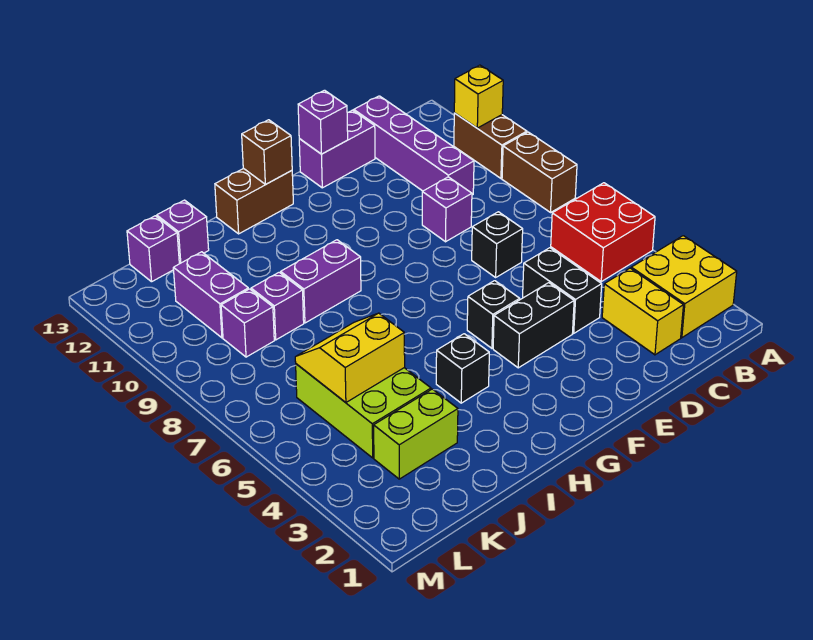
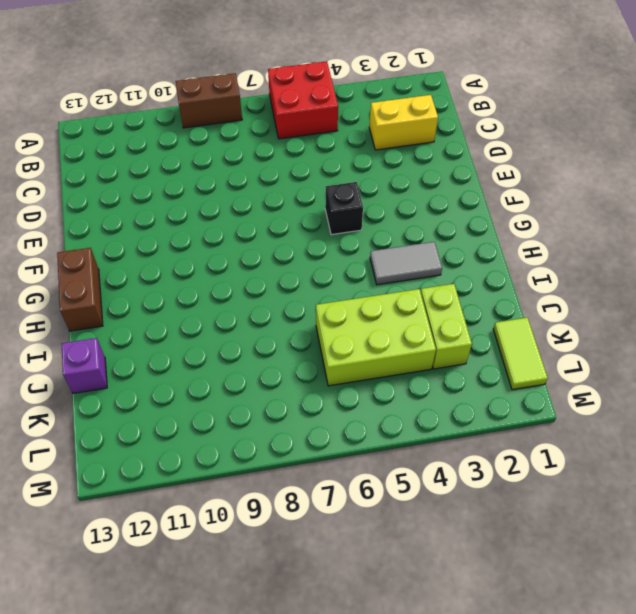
grey 1x2 tile [370,242,442,285] -> black 1x1 brick [436,334,489,403]
lime 1x2 tile [493,318,548,390] -> none
none -> yellow 2x2 brick [631,236,737,338]
none -> brown 1x2 brick [454,113,527,178]
none -> purple 1x4 brick [354,96,474,195]

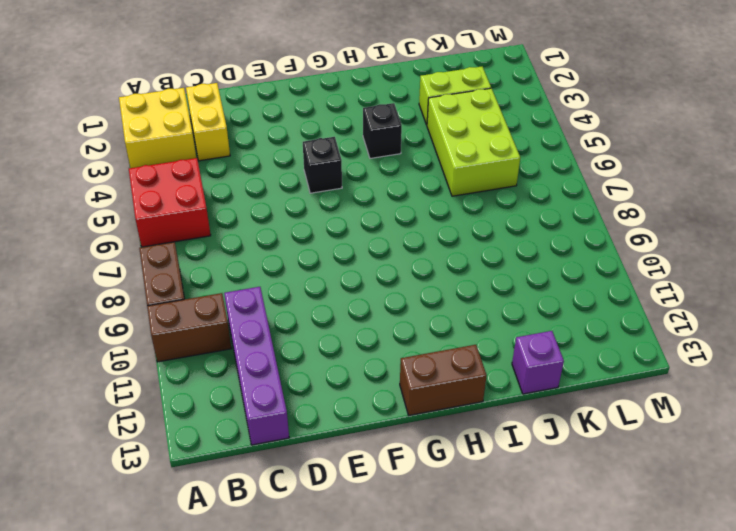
brown 1x2 brick [147,293,232,362] -> brown 1x2 brick turned to [454,113,527,178]
none -> black 1x2 brick [523,248,602,333]
none -> black 1x1 brick [472,212,523,277]
none -> purple 1x1 brick [422,177,472,242]

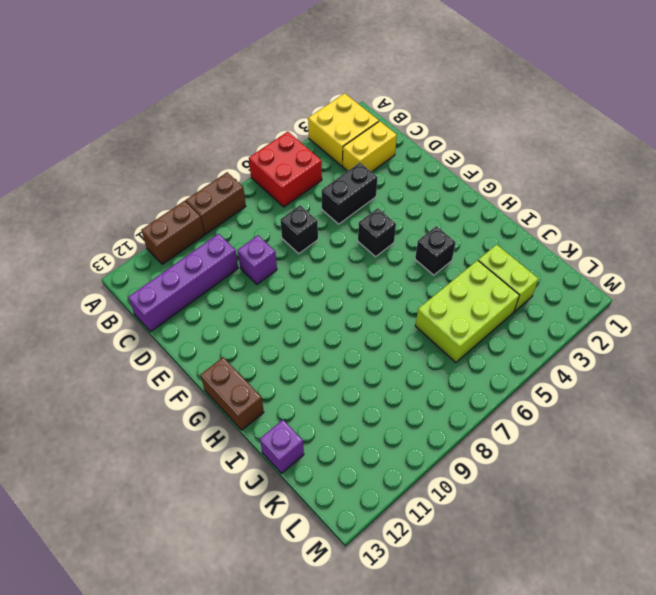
none -> purple 1x2 brick [299,110,375,188]
none -> black 1x2 brick [493,283,574,368]
none -> purple 1x2 brick [281,240,361,323]

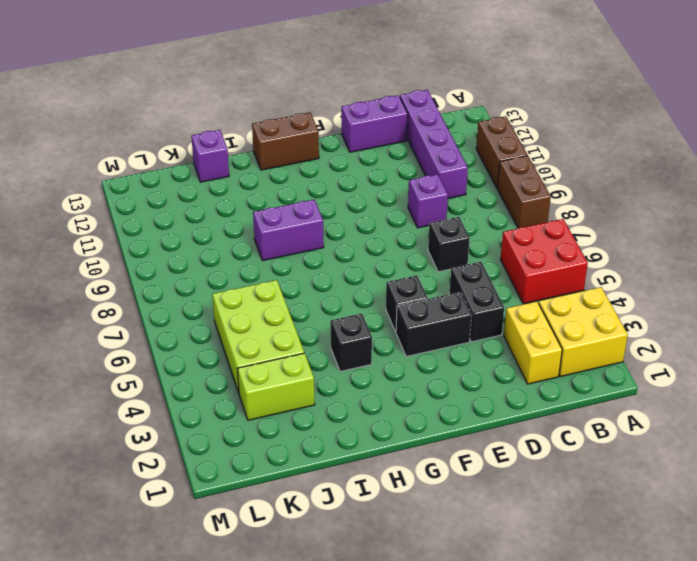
none -> purple 1x1 brick [251,272,304,340]
none -> purple 1x1 brick [221,289,274,357]
none -> purple 1x2 brick [173,252,248,338]

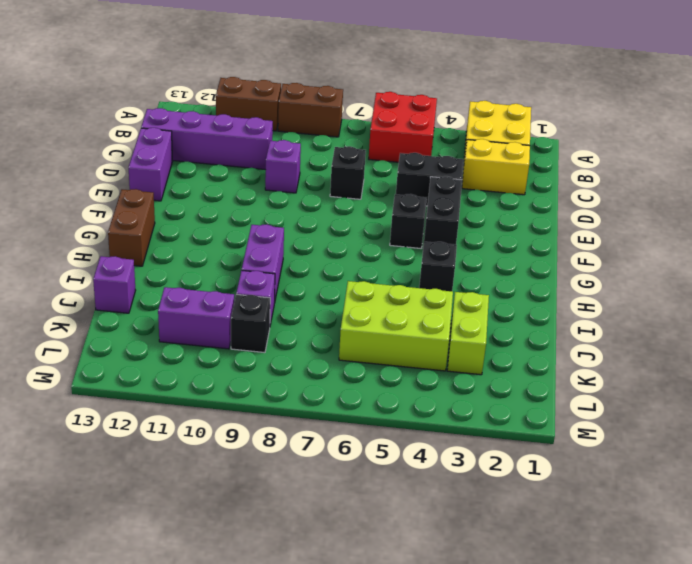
black 1x1 brick [231,294,270,353] -> purple 1x1 brick [221,289,274,357]
none -> purple 1x1 brick [127,216,179,282]
none -> yellow 1x1 brick [454,65,503,128]
none -> purple 1x1 brick [298,90,348,154]

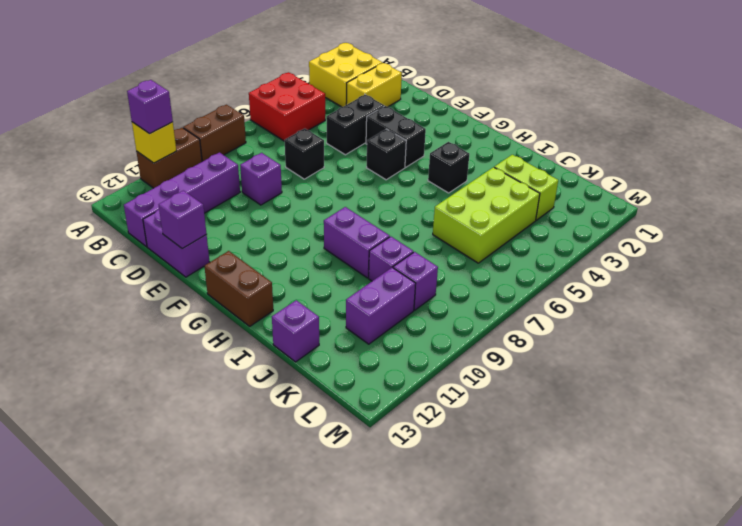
purple 1x1 brick [127,80,173,134] -> purple 1x1 brick moved to [127,216,179,282]
none -> brown 1x1 brick [242,120,292,184]
none -> yellow 2x2 slope [295,313,405,402]

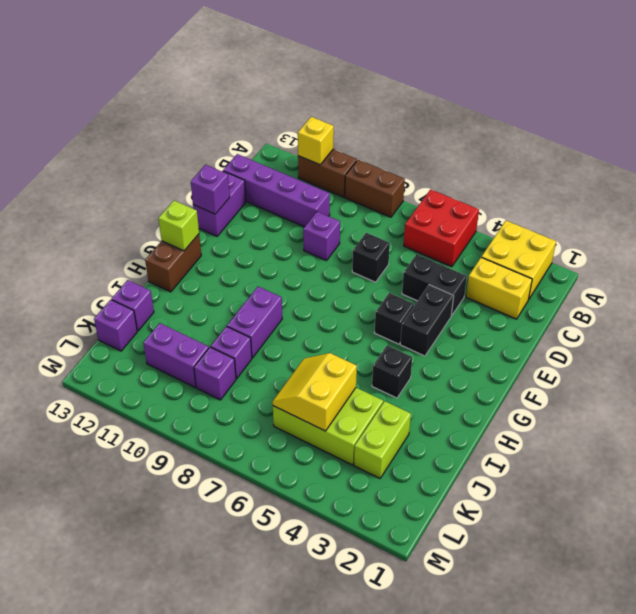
lime 1x1 brick [158,201,199,251] -> brown 1x1 brick [242,120,292,184]

